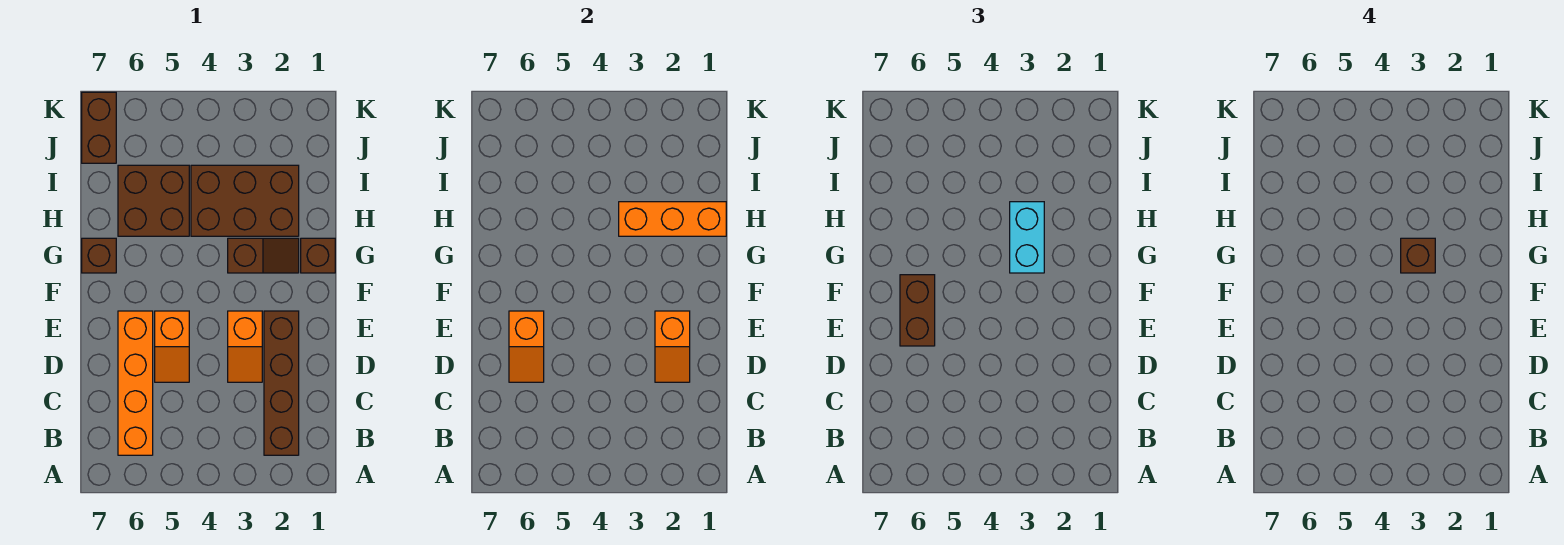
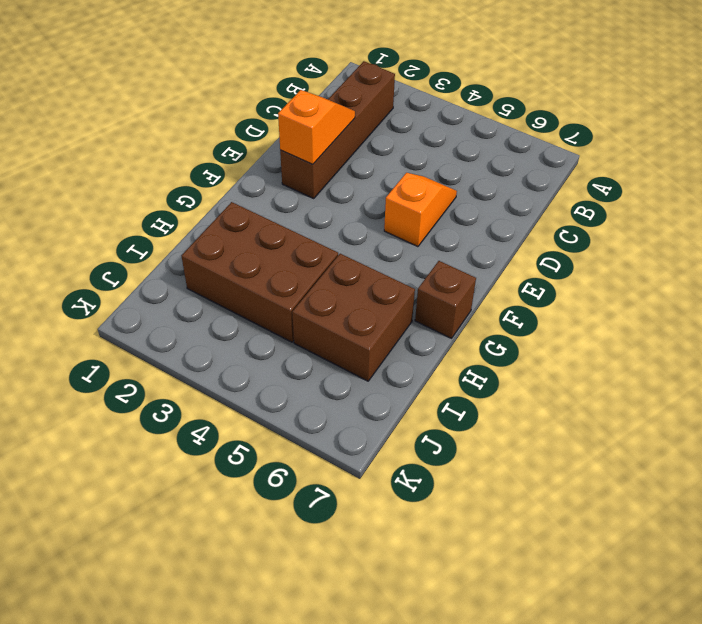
none -> orange 1x4 brick [118,311,153,455]
none -> orange 1x2 slope [228,311,262,382]
none -> brown 1x1 brick [301,238,335,273]

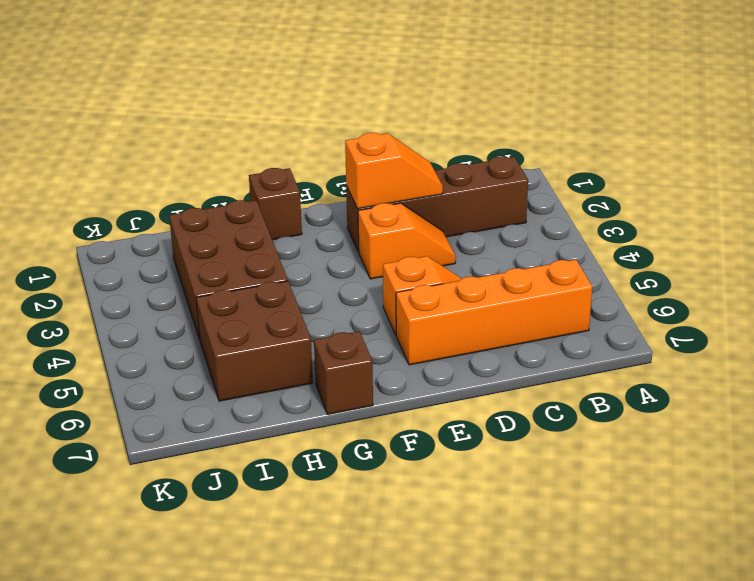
none -> brown 1x2 slope [228,238,299,273]
none -> brown 1x2 brick [82,92,116,163]
none -> orange 1x2 slope [509,311,544,382]

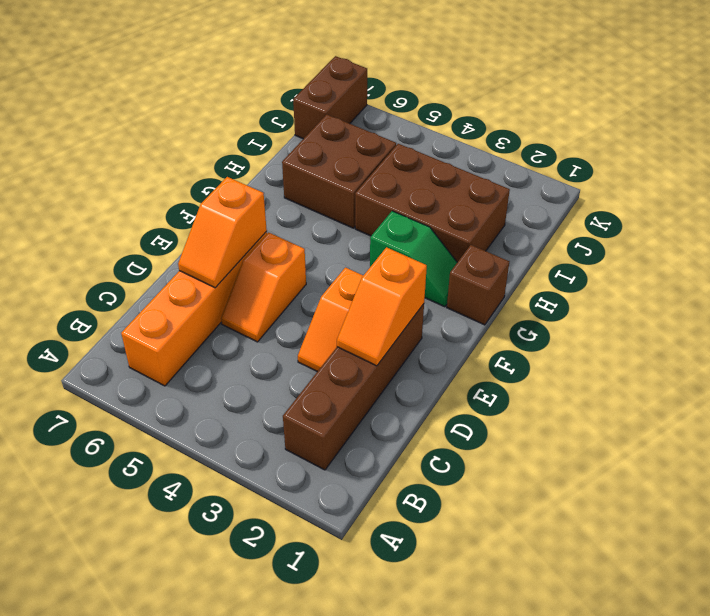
green 1x2 slope [370,211,457,307] -> brown 1x2 slope [228,238,299,273]
none -> brown 1x1 brick [82,238,116,273]
none -> orange 1x3 brick [619,202,726,236]
none -> brown 1x2 brick [900,275,935,346]

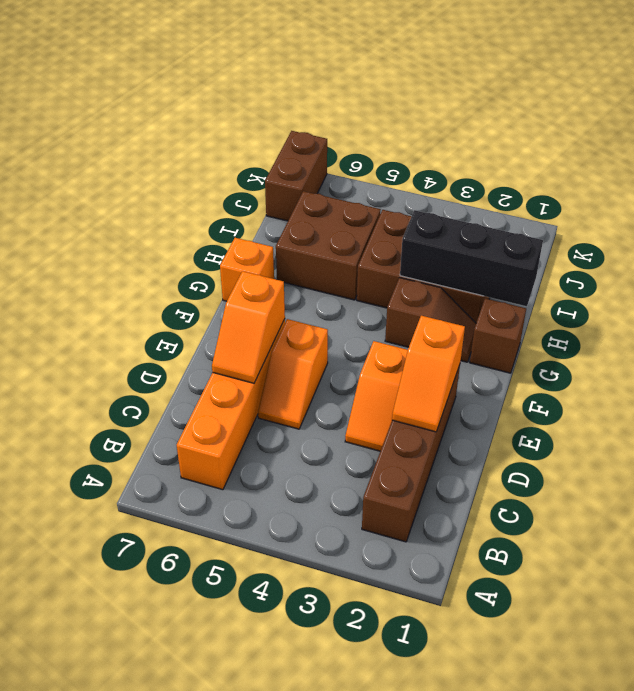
orange 1x1 brick [220,238,274,301] -> brown 1x1 brick [82,238,116,273]
black 1x3 brick [400,210,543,306] -> orange 1x3 brick [619,202,726,236]
none -> brown 1x2 brick [900,275,935,346]
none -> cyan 1x2 brick [1010,202,1044,273]
none -> brown 1x1 brick [1401,238,1435,273]

